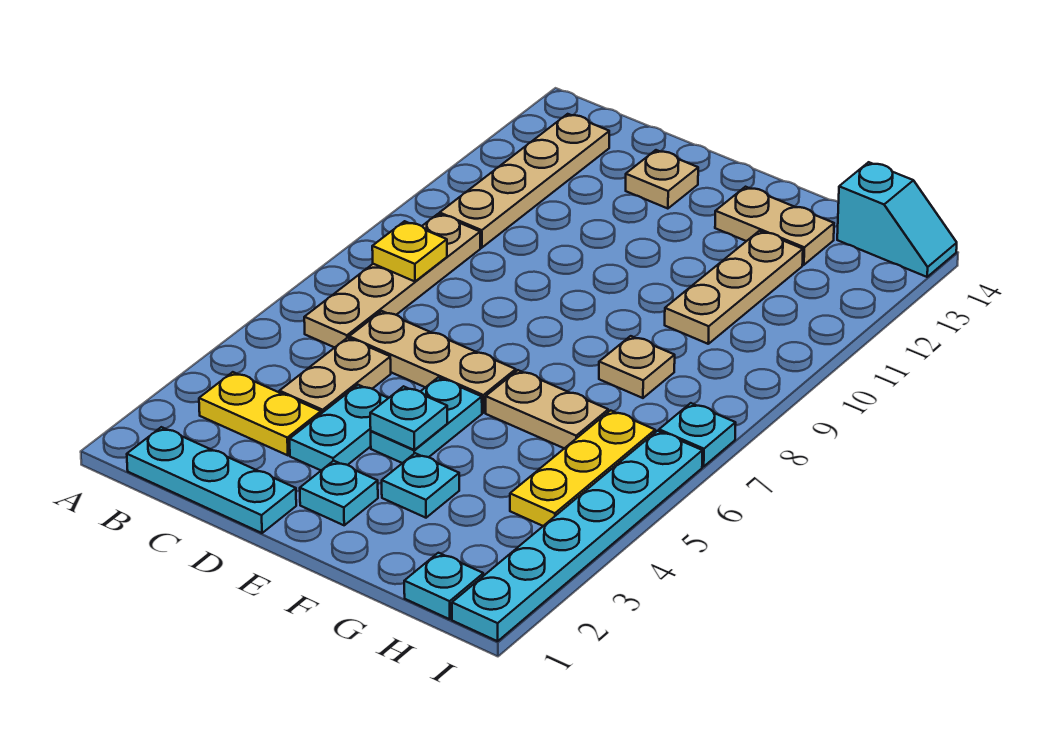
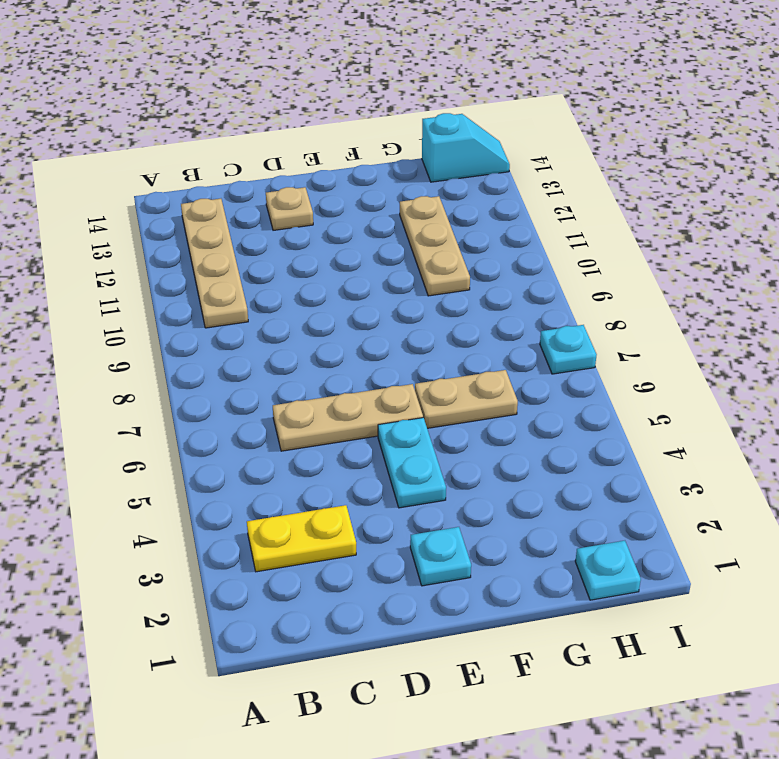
none -> cyan 1x3 plate [127,427,296,533]
none -> tan 1x4 plate [304,214,480,347]
none -> tan 1x2 plate [280,338,391,413]

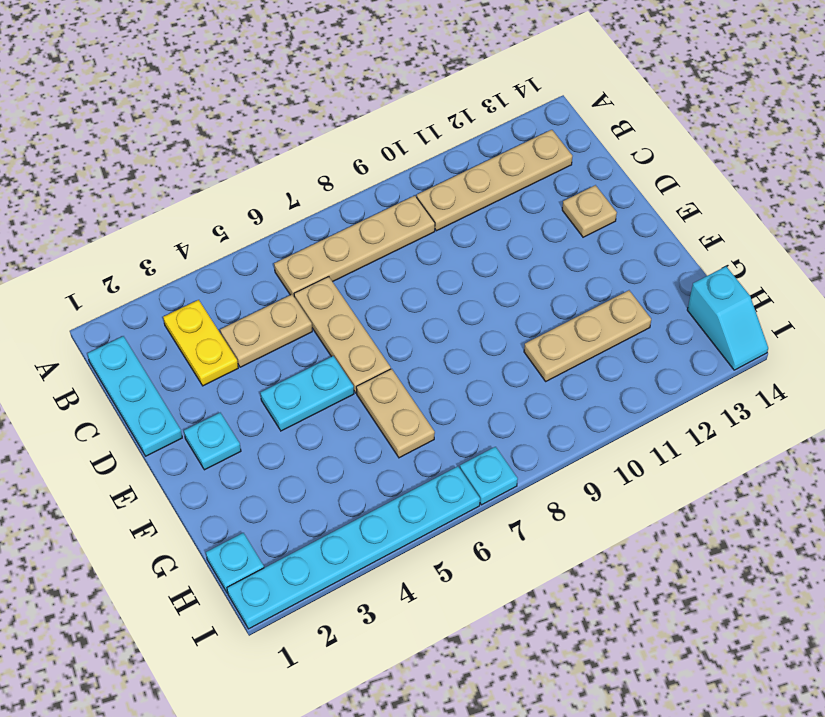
none -> cyan 1x2 plate [290,385,388,470]
none -> cyan 1x1 plate [382,453,459,518]
none -> tan 1x2 plate [715,187,834,265]

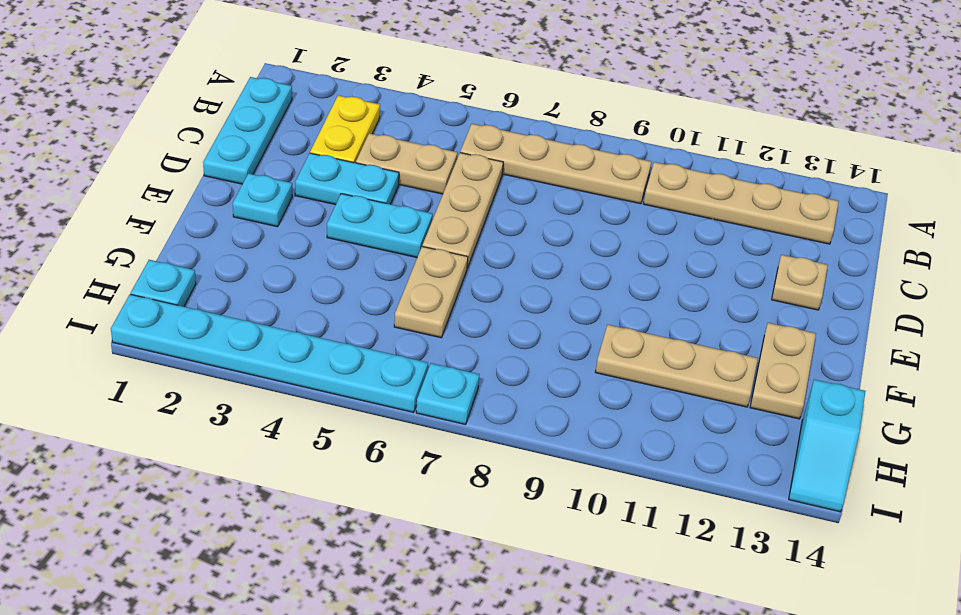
none -> cyan 1x1 plate [382,453,459,518]
none -> tan 1x1 plate [599,336,675,398]
none -> yellow 1x3 plate [510,410,655,526]

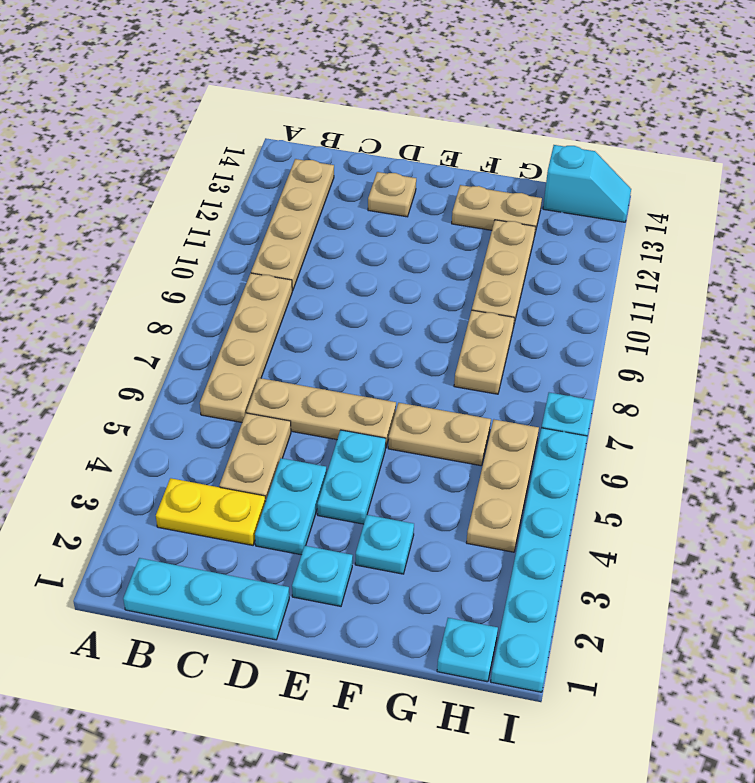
tan 1x2 plate [454,310,514,394] -> tan 1x1 plate [599,336,675,398]
tan 1x3 plate [466,420,539,552] -> yellow 1x3 plate [510,410,655,526]
none -> yellow 1x1 plate [372,221,447,281]
none -> cyan 1x1 plate [370,386,447,450]

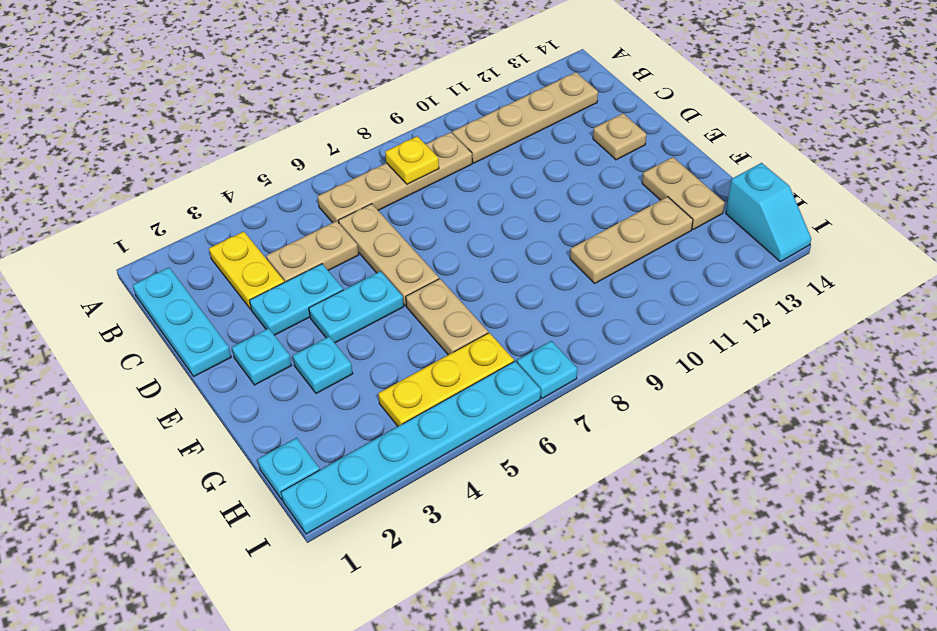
none -> tan 1x1 plate [599,336,675,398]
none -> cyan 1x1 plate [370,386,447,450]

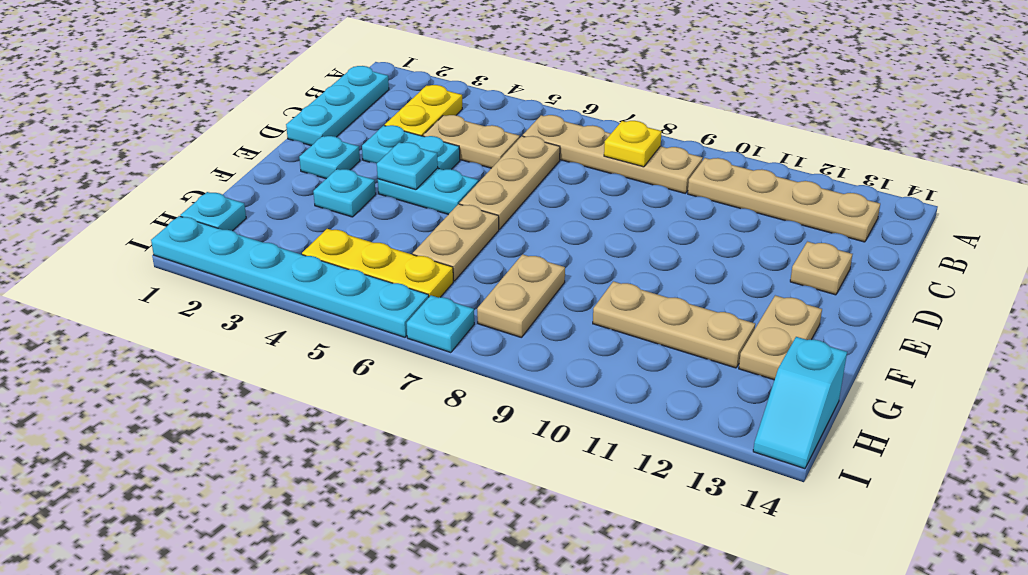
tan 1x2 plate [477,254,565,338] -> tan 1x1 plate [599,336,675,398]

